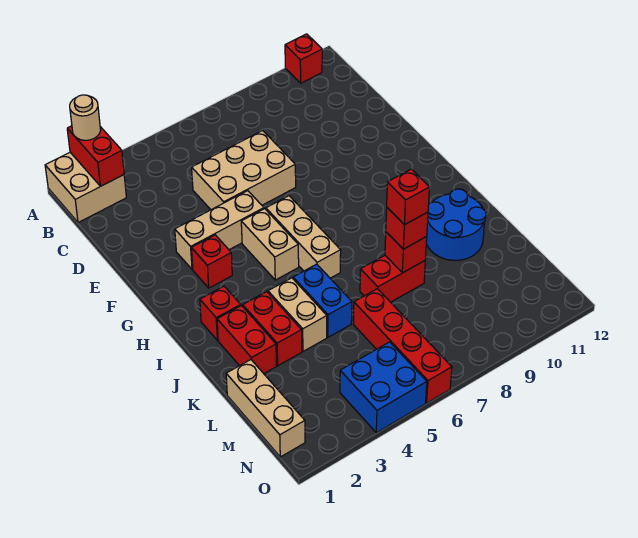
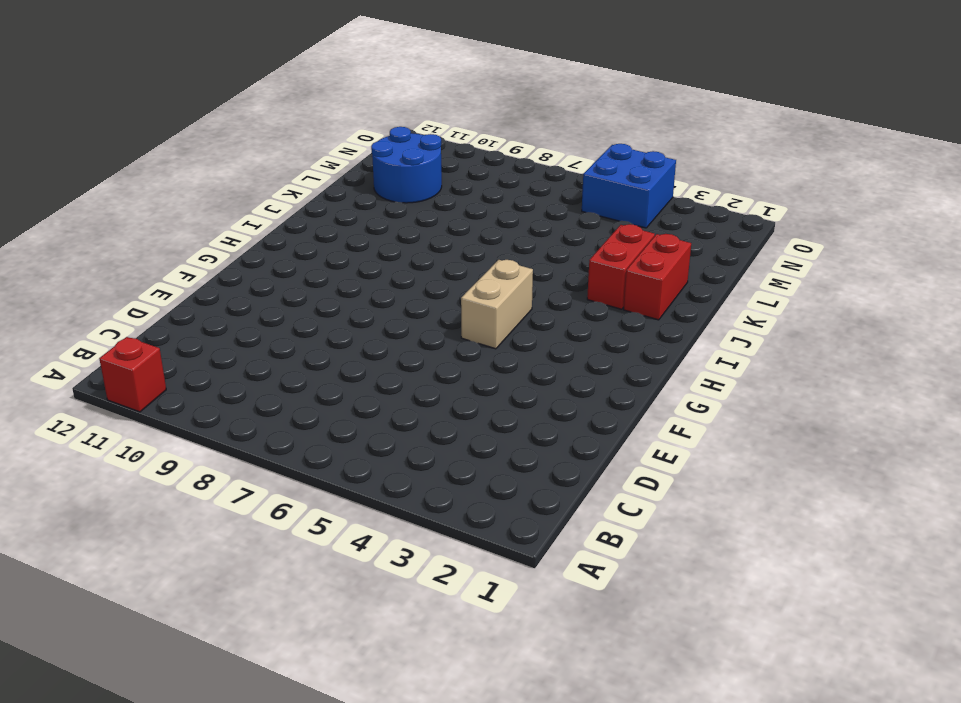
blue 2x2 round brick [371,127,442,203] -> blue 2x2 round brick moved to [426,189,486,260]
none -> tan 2x2 brick [45,152,126,223]
none -> tan 2x3 brick [192,131,296,210]
none -> tan 1x3 brick [175,191,264,269]

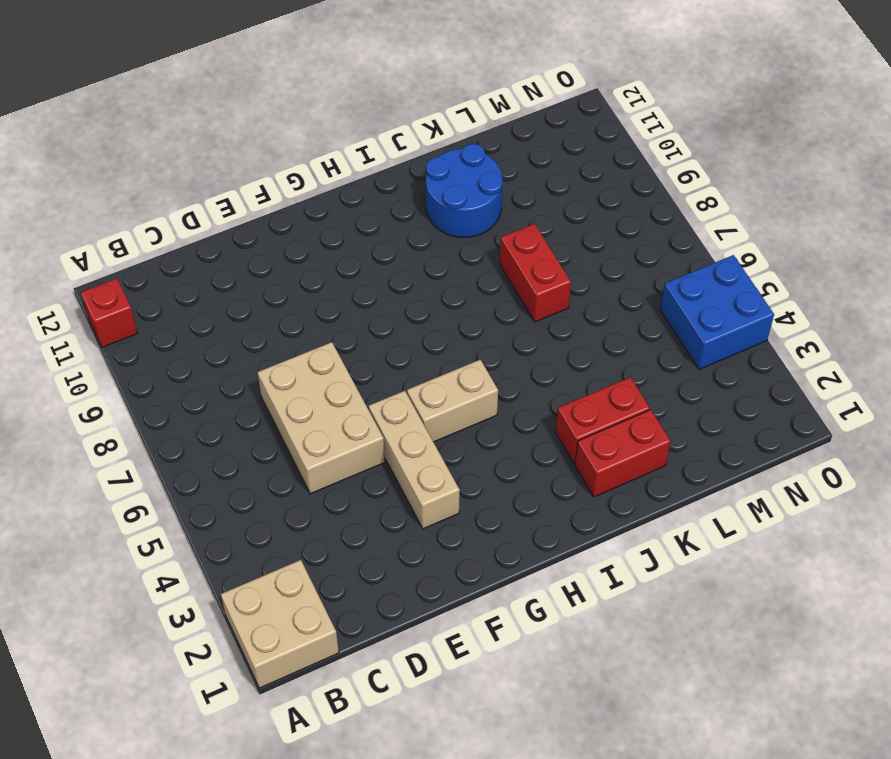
none -> red 1x1 brick [191,235,232,288]
none -> tan 1x3 brick [266,196,341,278]
none -> red 1x1 brick [200,286,241,340]

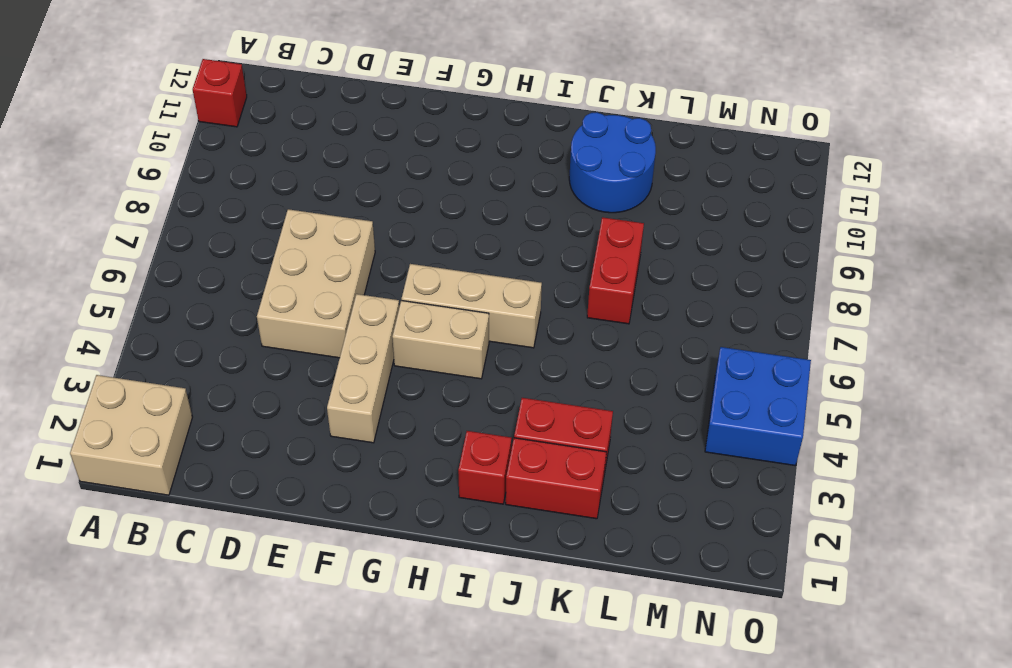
none -> red 1x1 brick [191,235,232,288]
none -> tan 1x2 brick [268,278,327,351]
none -> blue 1x2 brick [293,264,352,337]

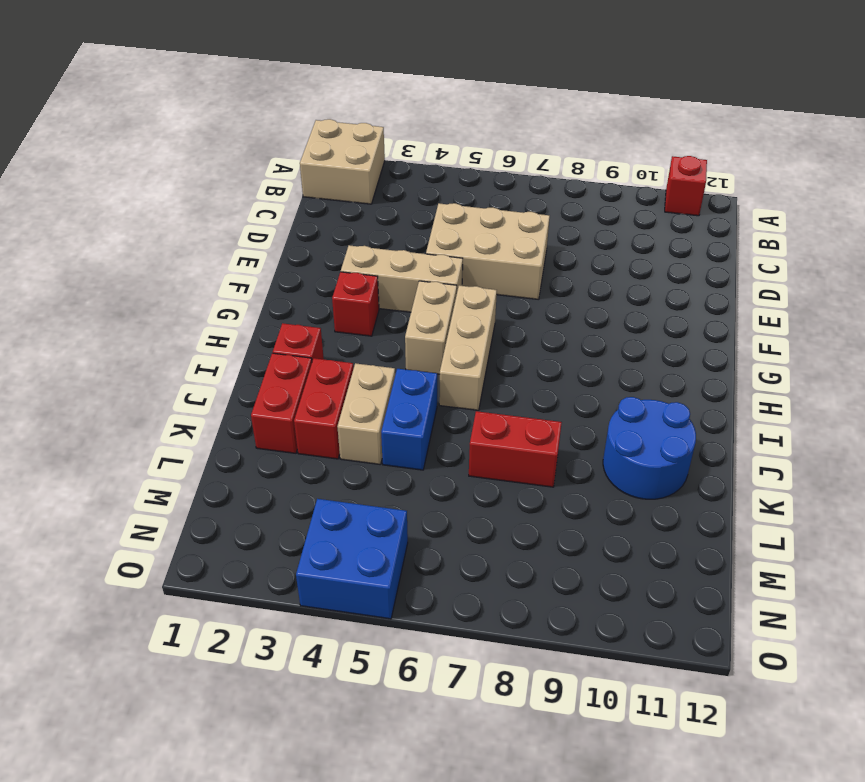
none -> tan 1x3 brick [226,360,305,457]
none -> red 1x4 brick [353,289,452,403]
none -> red 1x2 brick [67,126,124,186]

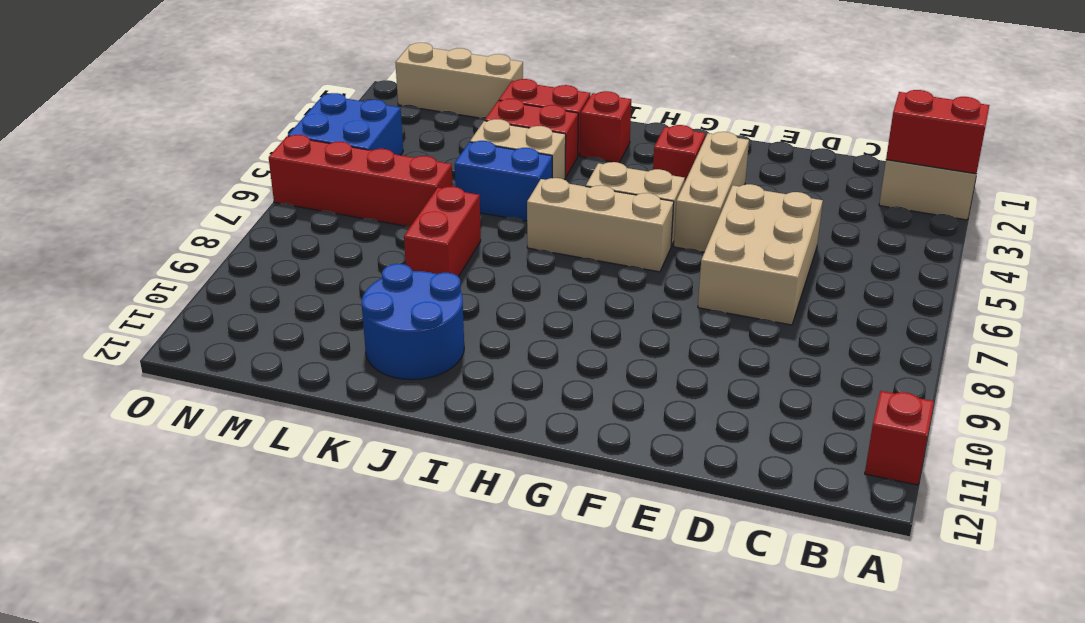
none -> red 1x1 brick [385,232,427,273]
none -> tan 1x1 round brick [70,95,101,140]
none -> red 1x1 brick [386,208,428,249]

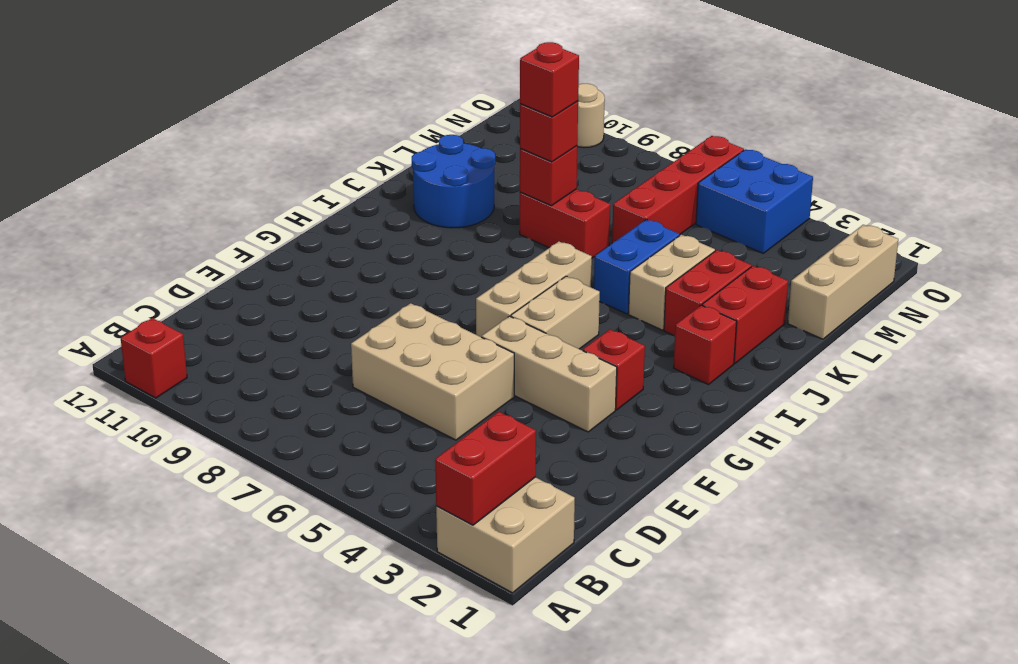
tan 1x1 round brick [577,84,605,148] -> tan 1x1 round brick moved to [70,95,101,140]

